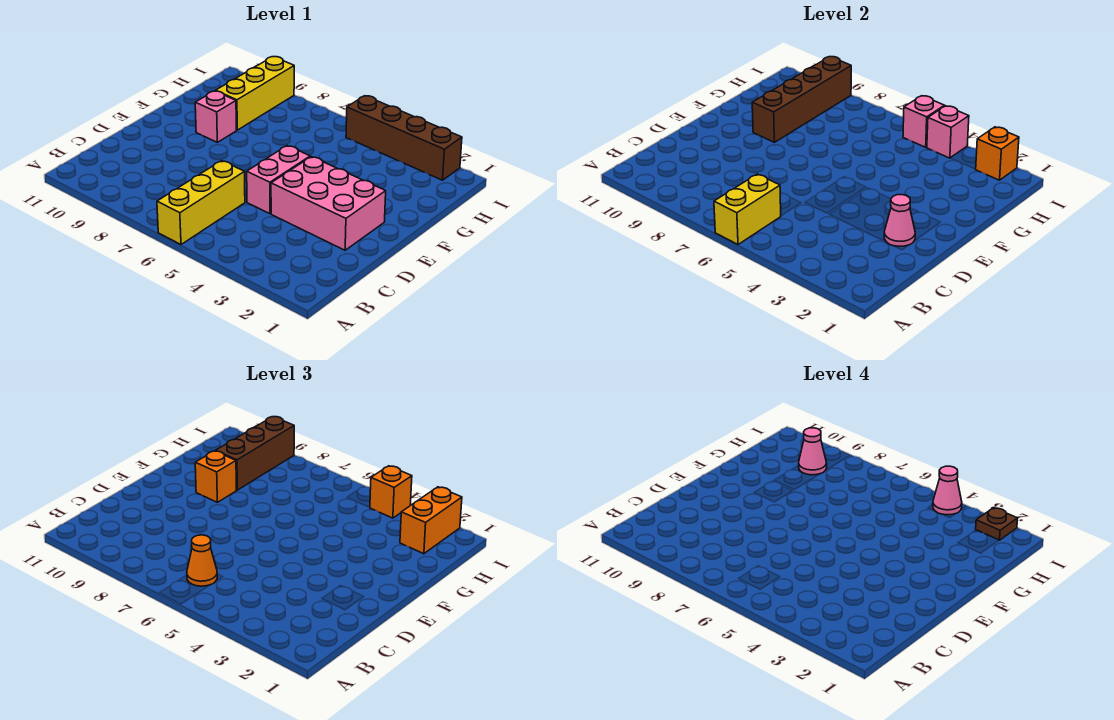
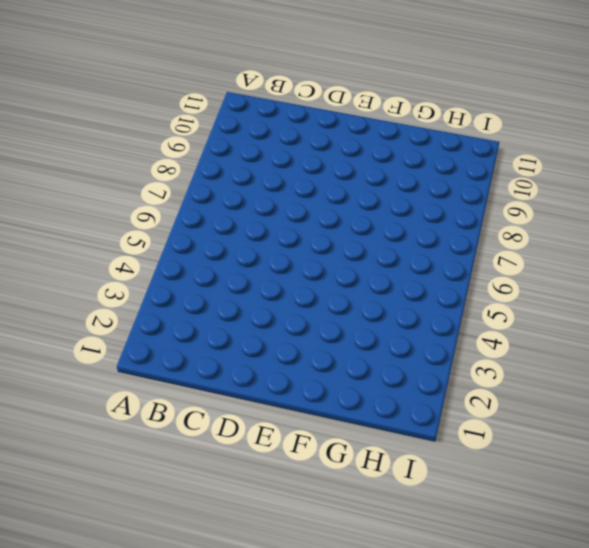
none -> yellow 1x3 brick [157,161,245,244]
none -> pink 2x3 brick [271,157,386,250]
none -> pink 1x2 brick [247,146,310,214]

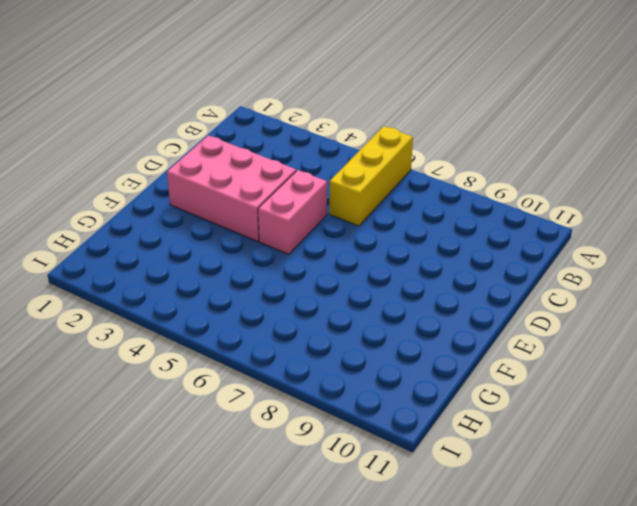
none -> pink 1x1 brick [195,91,236,142]
none -> yellow 1x3 brick [216,57,294,130]
none -> brown 1x4 brick [346,96,462,180]

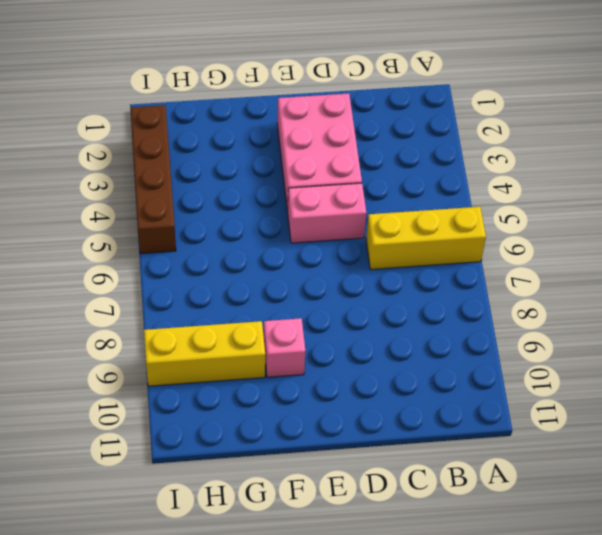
none -> yellow 1x2 brick [714,174,781,244]
none -> pink 1x1 cone [884,195,915,246]
none -> brown 1x4 brick [752,57,851,142]

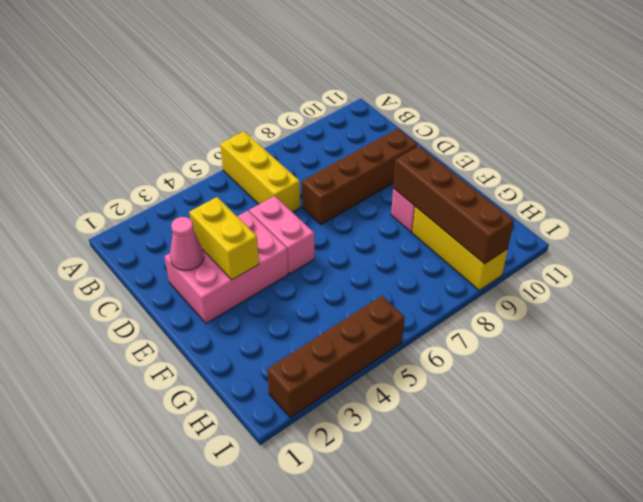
yellow 1x2 brick [189,197,259,280] -> yellow 1x2 brick moved to [714,174,781,244]
brown 1x4 brick [302,129,417,224] -> none
none -> orange 1x1 brick [976,127,1019,180]
none -> pink 1x1 brick [927,106,969,158]
none -> pink 1x1 brick [903,96,945,147]

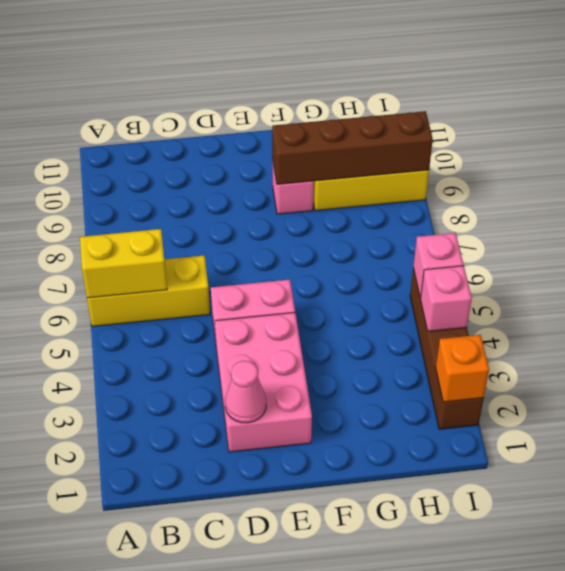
none -> orange 1x1 cone [187,535,217,586]
none -> orange 1x1 brick [195,451,236,502]
none -> brown 1x3 brick [216,417,294,490]

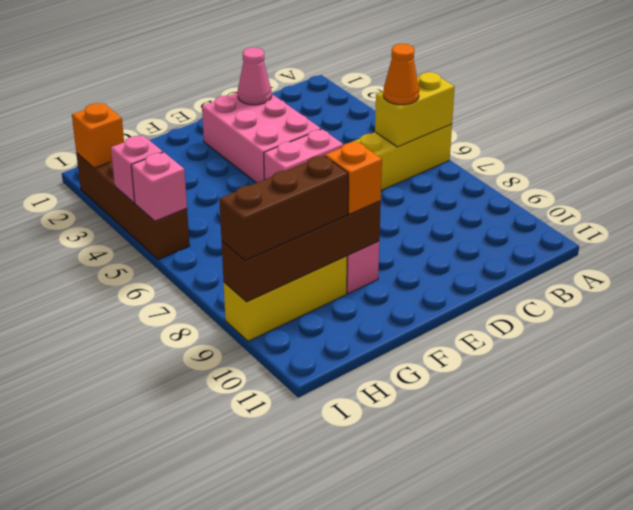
none -> orange 1x2 brick [400,487,462,554]
none -> orange 1x1 brick [370,466,412,518]
none -> pink 1x1 cone [799,428,827,475]

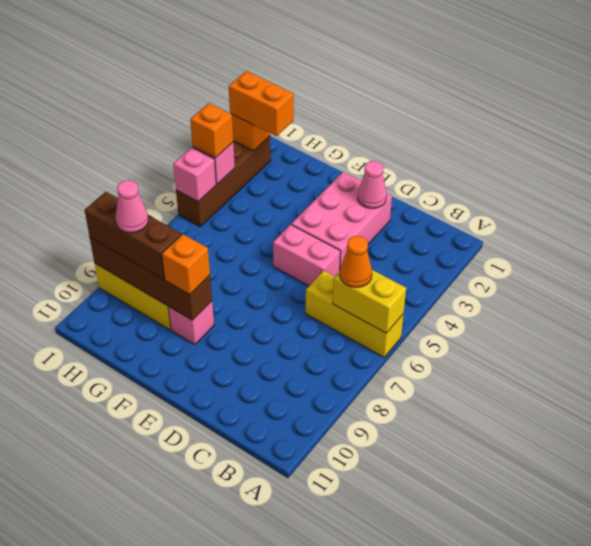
none -> brown 1x1 plate [976,508,1018,540]
none -> pink 1x1 cone [933,466,962,515]

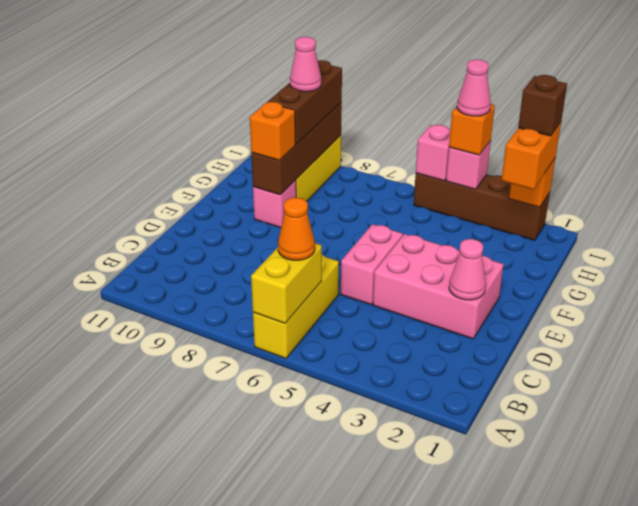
brown 1x1 brick [518,75,567,136] -> brown 1x1 plate [976,508,1018,540]

